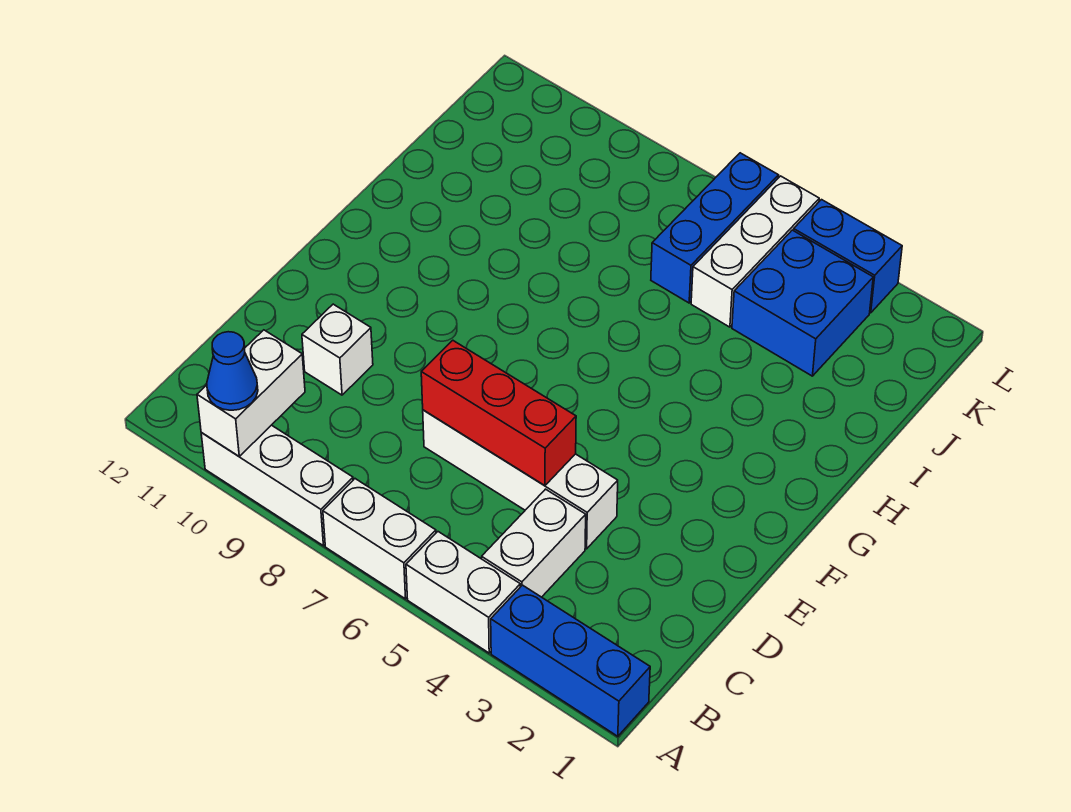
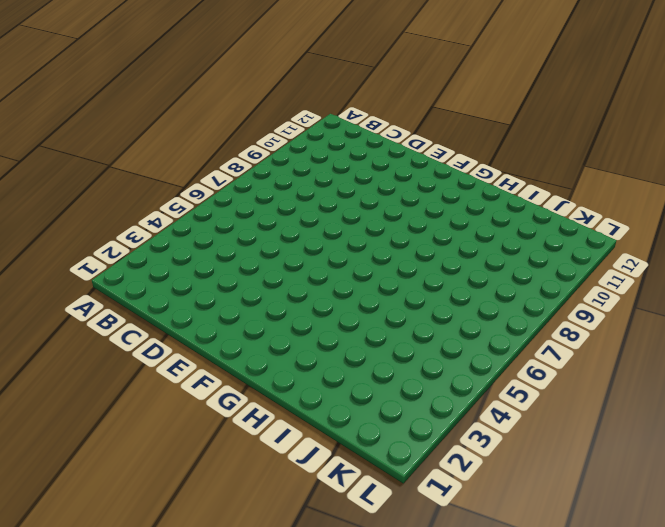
none -> blue 1x3 brick [491,585,650,736]
none -> white 1x2 brick [406,532,520,653]
none -> white 1x2 brick [323,479,436,599]

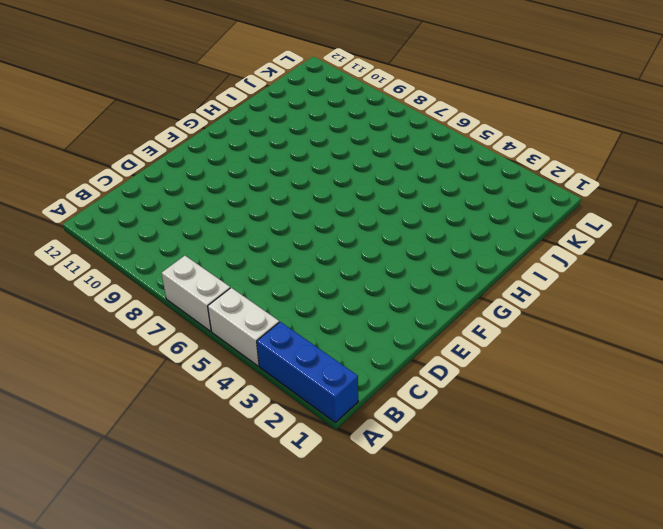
none -> white 1x3 brick [201,425,353,546]
none -> white 1x2 brick [482,489,586,597]
none -> white 1x4 brick [423,410,618,549]

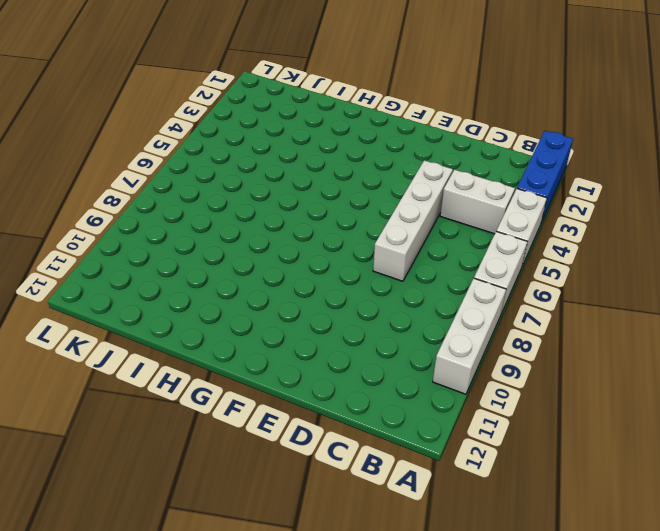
none -> white 1x1 brick [302,304,373,395]
none -> blue 2x2 brick [732,230,873,376]
none -> white 1x3 brick [691,176,819,327]

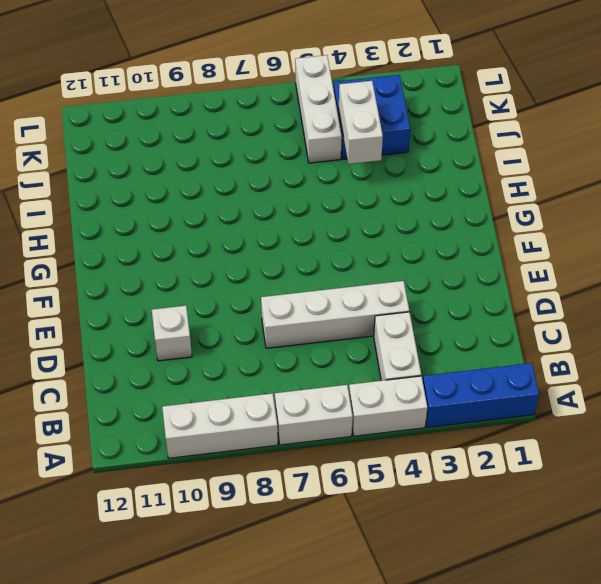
white 1x2 brick [339,81,383,164] -> white 1x2 brick moved to [197,330,305,456]
none -> blue 1x3 brick [651,153,779,303]
none -> blue 1x2 brick [793,200,902,313]
none -> red 1x3 brick [421,340,576,486]

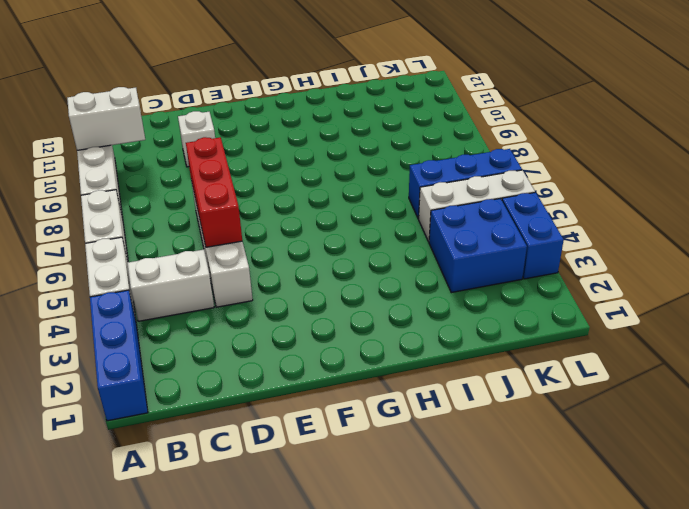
none -> blue 1x1 cone [207,332,258,410]

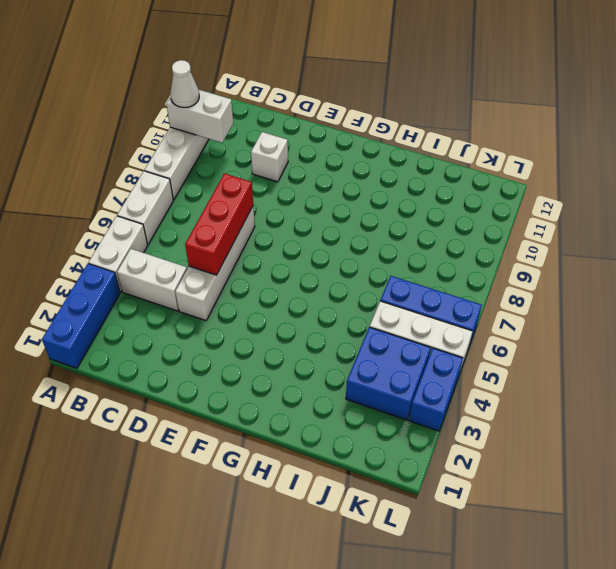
white 1x1 cone [170,60,199,108] -> blue 1x1 cone [207,332,258,410]

